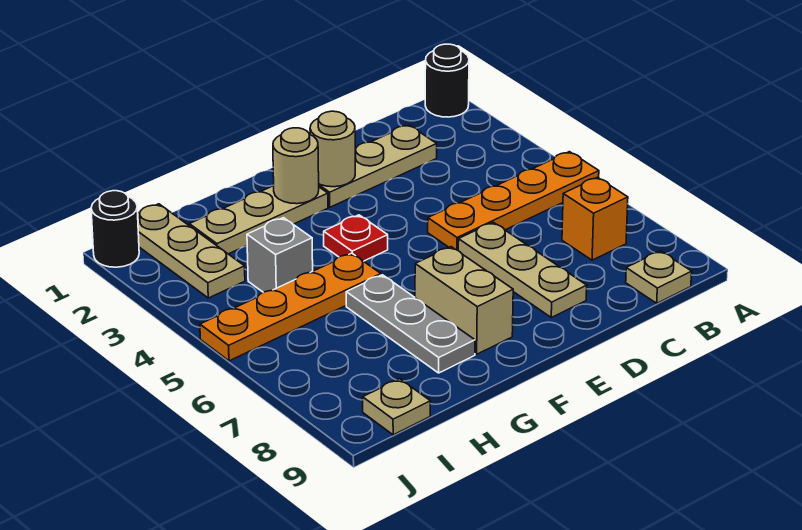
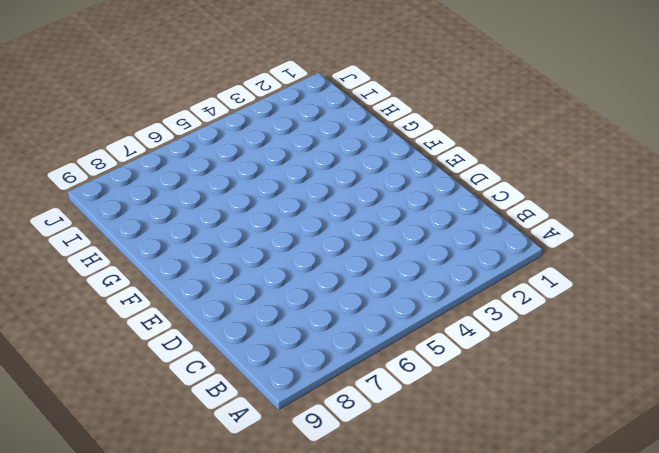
none -> black 1x1 round brick [425,44,469,117]
none -> orange 1x4 plate [428,152,599,250]
none -> orange 1x1 brick [562,177,628,260]

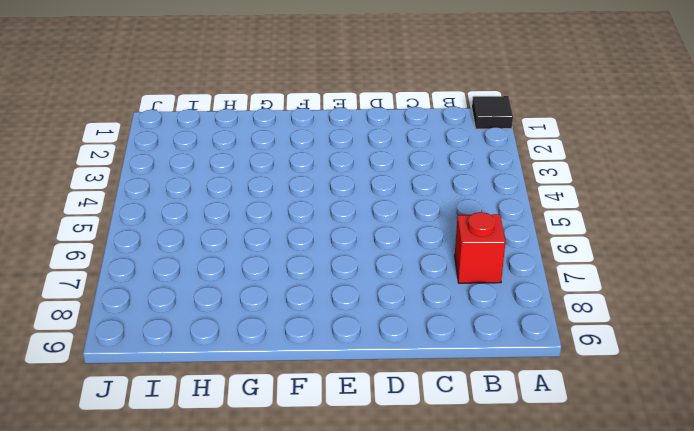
black 1x1 tile [472,96,513,129] -> black 1x1 round brick [425,44,469,117]
red 1x1 brick [455,212,505,283] -> orange 1x1 brick [562,177,628,260]
none -> orange 1x4 plate [428,152,599,250]
none -> tan 1x1 plate [626,251,692,303]
none -> tan 1x3 plate [319,125,437,207]

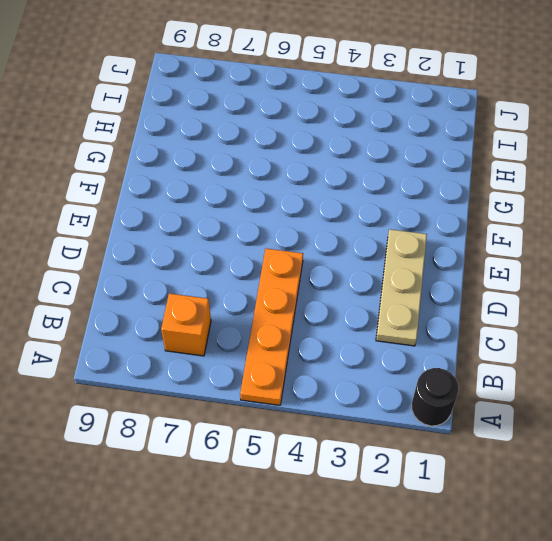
none -> tan 1x1 plate [626,251,692,303]
none -> tan 1x3 plate [458,222,587,317]
none -> tan 1x3 plate [189,186,328,254]

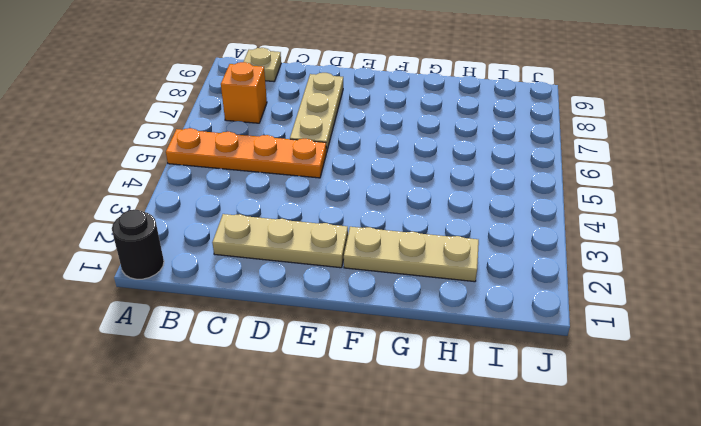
none -> red 1x1 plate [324,215,388,261]
none -> tan 1x2 brick [415,247,513,354]
none -> orange 1x4 plate [200,253,381,361]

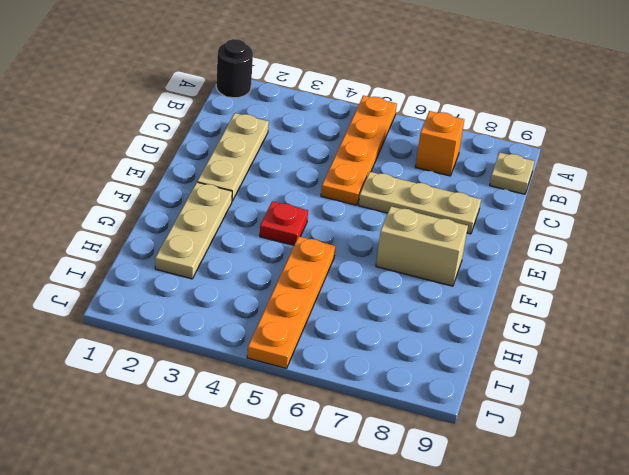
none -> grey 1x3 plate [346,275,475,373]
none -> grey 1x1 brick [247,218,313,292]
none -> tan 1x3 plate [138,204,245,298]

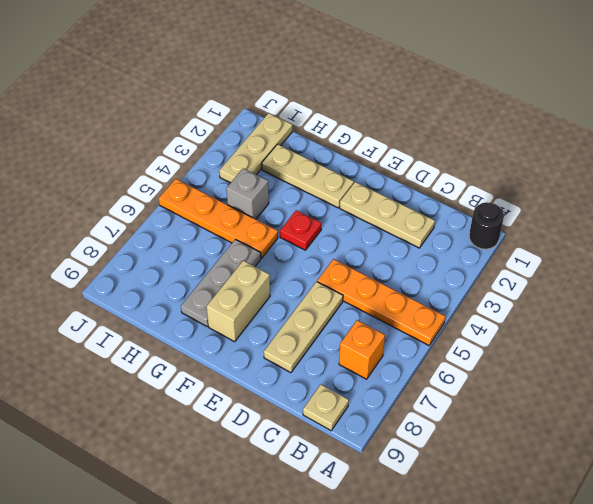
none -> tan 1x1 plate [363,379,430,435]
none -> black 1x1 round brick [91,191,139,267]
none -> tan 1x1 round brick [310,111,355,187]

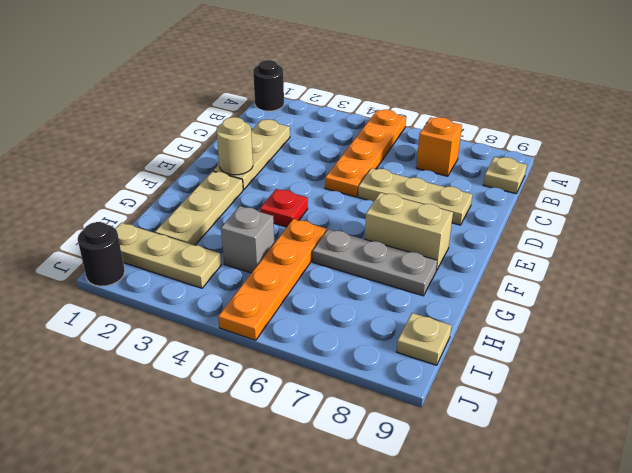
none -> tan 1x1 round brick [273,128,319,204]

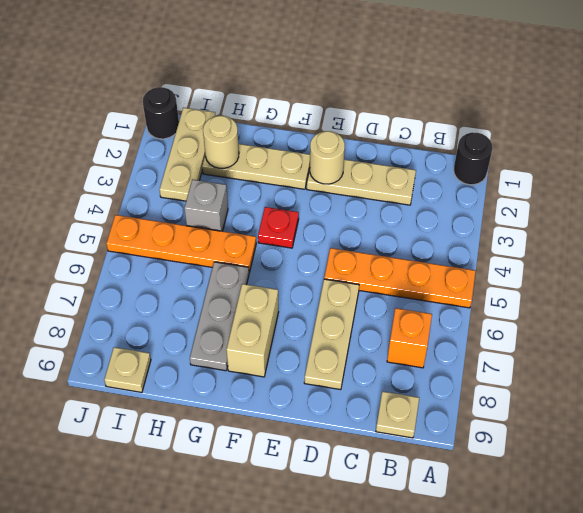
tan 1x1 round brick [203,116,239,168] -> tan 1x1 round brick moved to [273,128,319,204]

